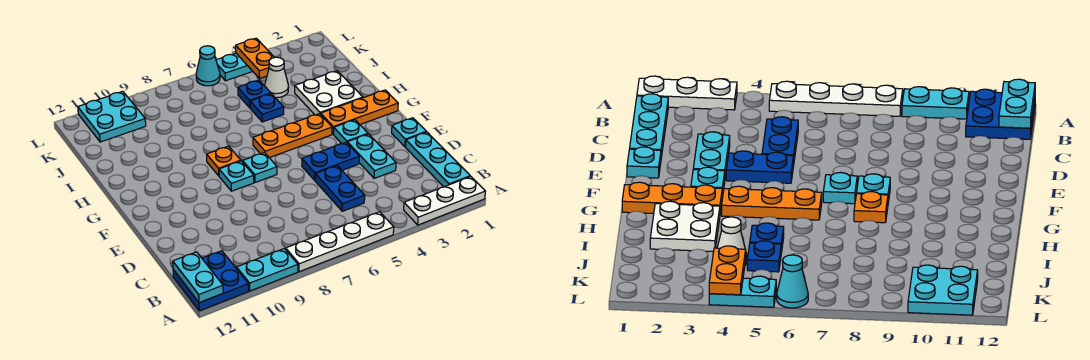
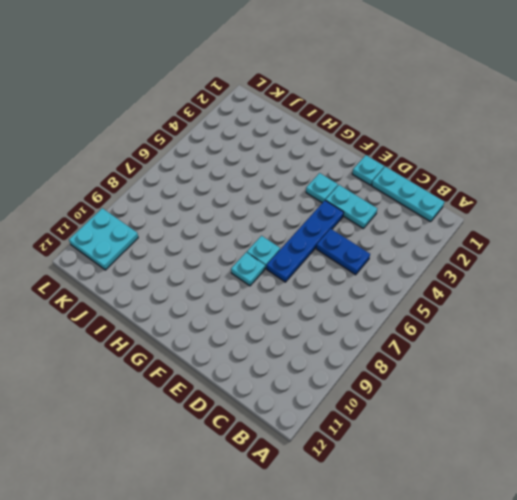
blue 1x4 plate [267,200,344,282] -> blue 1x2 plate [302,142,359,180]
none -> white 1x3 plate [404,176,485,225]
none -> white 1x4 plate [286,212,394,272]
none -> cyan 1x2 plate [237,249,298,291]

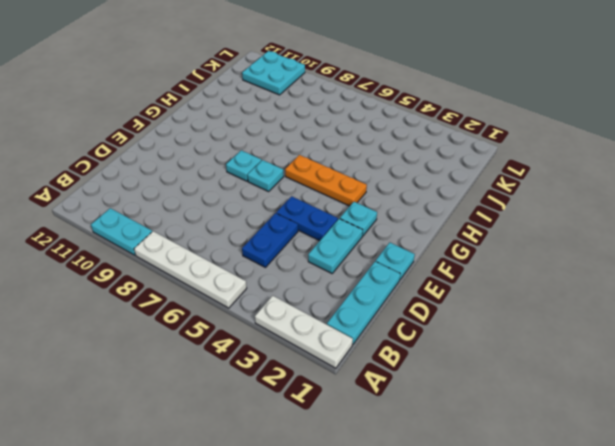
none -> blue 2x2 plate [173,251,249,311]
none -> orange 1x3 plate [321,90,398,134]
none -> orange 1x1 plate [207,146,241,176]

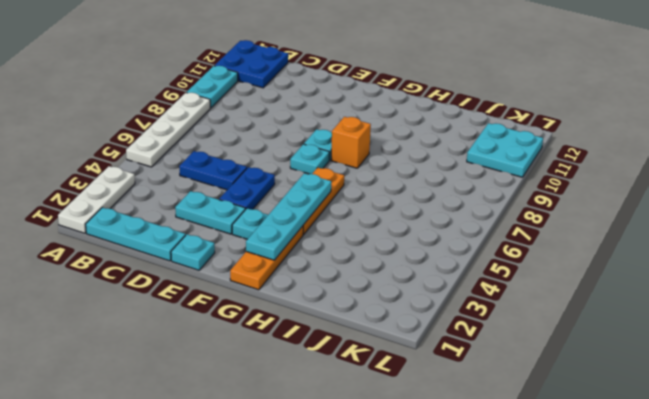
cyan 1x4 plate [246,173,331,260] -> none
orange 1x1 brick [331,117,371,168] -> orange 1x1 plate [207,146,241,176]
none -> white 2x2 plate [295,71,363,115]
none -> blue 1x1 plate [250,94,284,122]
none -> white 1x1 cone [265,57,288,98]

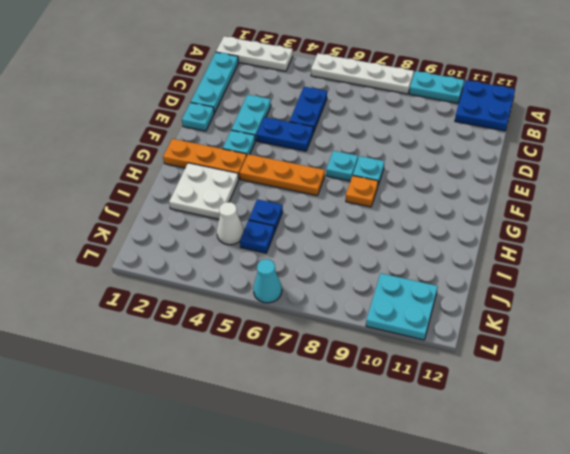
none -> cyan 1x2 plate [216,53,253,81]
none -> cyan 1x2 plate [173,252,223,303]
none -> orange 1x2 plate [236,38,275,78]

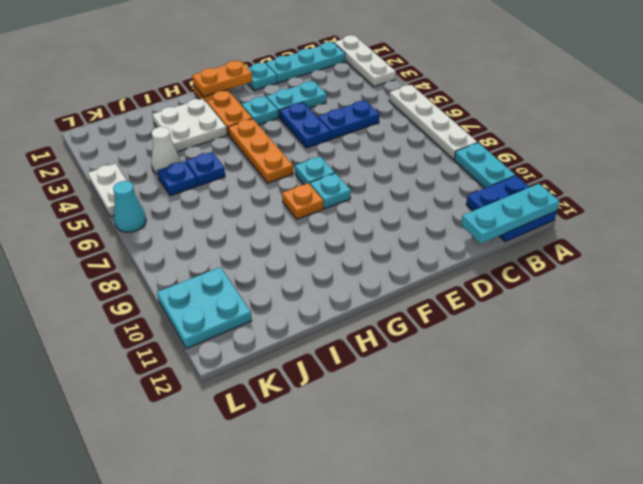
cyan 1x3 plate [461,184,559,244] -> cyan 1x2 plate [173,252,223,303]
orange 1x2 plate [192,61,252,97] -> orange 1x2 plate moved to [236,38,275,78]
white 1x2 plate [88,164,127,217] -> cyan 1x2 plate [216,53,253,81]

